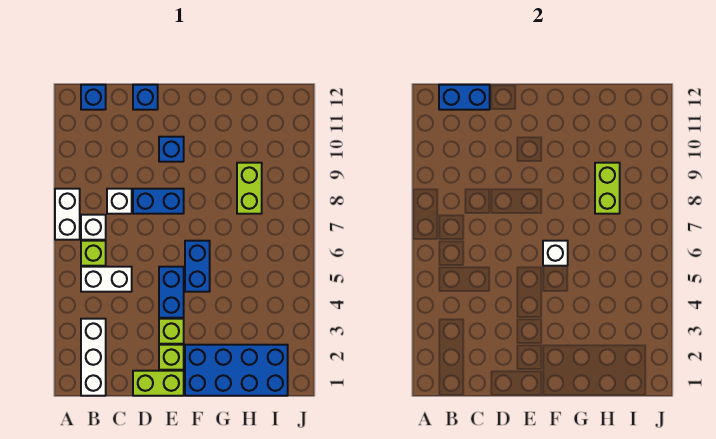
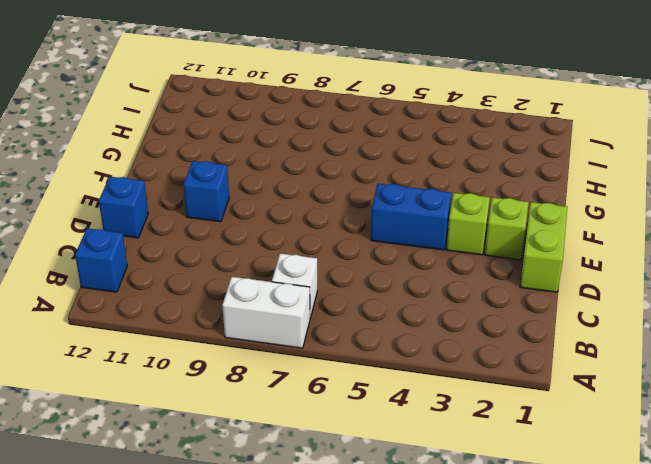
none -> white 1x3 brick [81,319,106,396]
none -> white 1x2 brick [81,267,132,292]
none -> lime 1x1 brick [81,241,106,266]

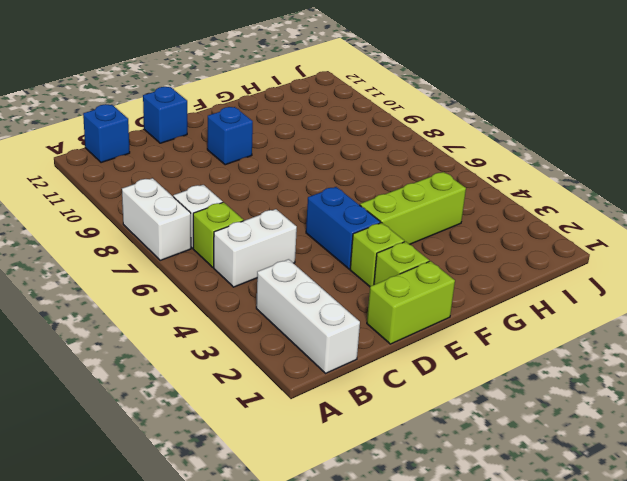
lime 1x3 brick [360,172,466,244] -> none
none -> white 1x1 brick [107,189,132,214]
none -> blue 1x2 brick [133,189,184,214]
none -> blue 2x4 brick [185,345,288,396]

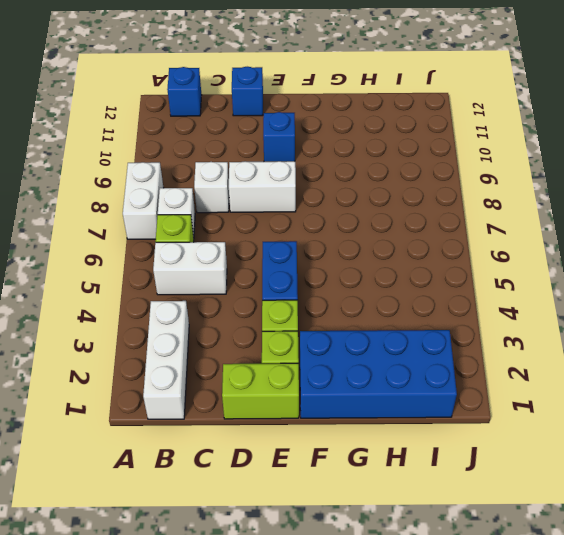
white 1x2 brick [229,161,296,212] -> blue 1x2 brick [133,189,184,214]
none -> blue 1x2 brick [185,241,210,292]
none -> lime 1x2 brick [237,163,262,214]
none -> blue 1x2 brick [439,85,490,110]

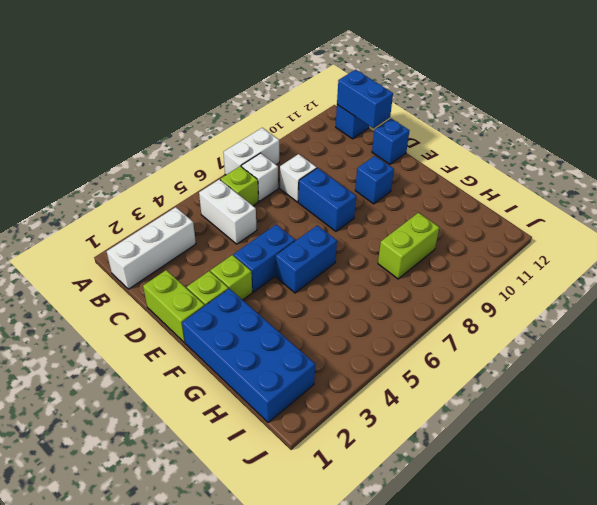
none -> white 1x1 brick [543,241,568,266]
none -> lime 1x2 brick [595,163,620,214]

